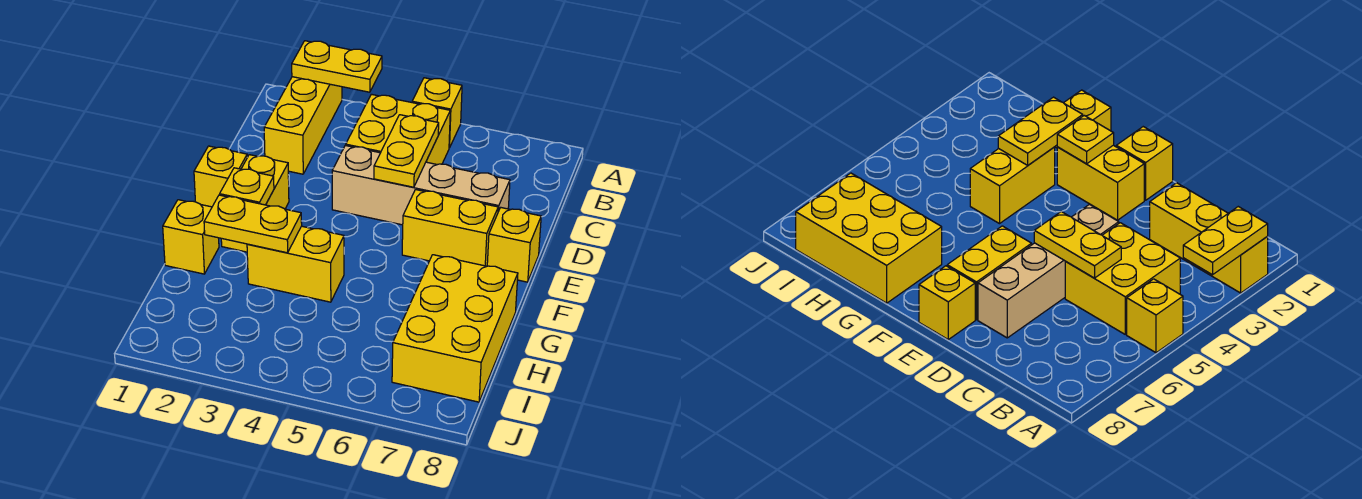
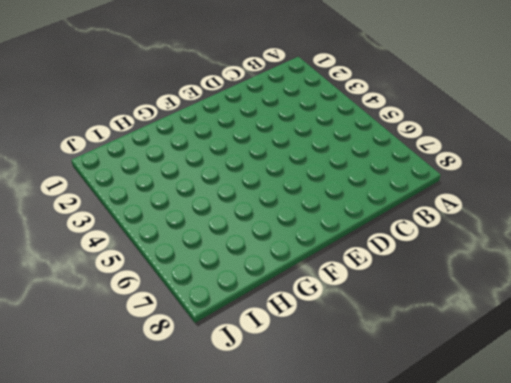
none -> yellow 1x3 brick [264,77,342,174]
none -> yellow 1x1 brick [412,78,462,148]
none -> yellow 2x2 brick [346,94,450,165]

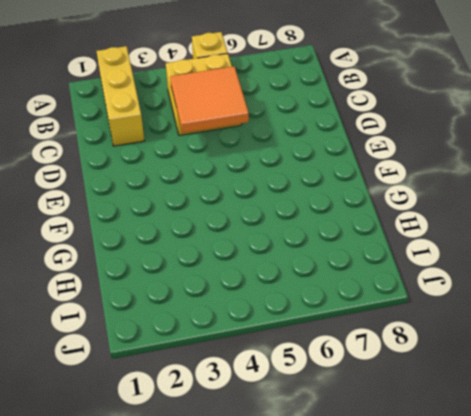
orange 2x2 tile [170,66,249,133] -> yellow 1x2 plate [374,115,439,187]
none -> tan 1x4 brick [332,145,510,225]
none -> yellow 1x1 brick [194,146,247,207]
none -> yellow 1x2 brick [221,155,289,252]

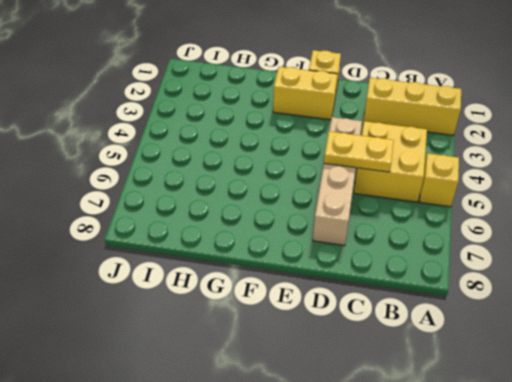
none -> yellow 1x2 brick [402,190,498,266]
none -> yellow 1x1 brick [487,207,541,282]
none -> yellow 1x1 brick [163,200,219,274]

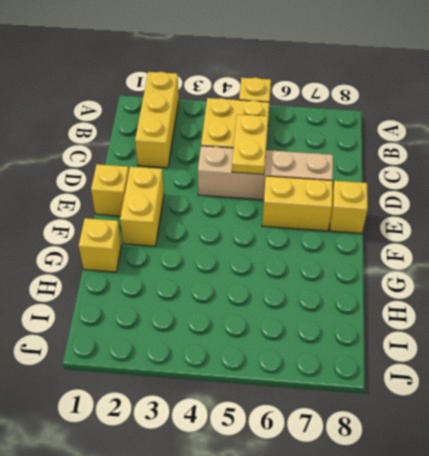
none -> yellow 1x2 brick [247,226,344,302]
none -> yellow 2x3 brick [392,255,518,402]
none -> yellow 1x2 plate [292,41,382,92]

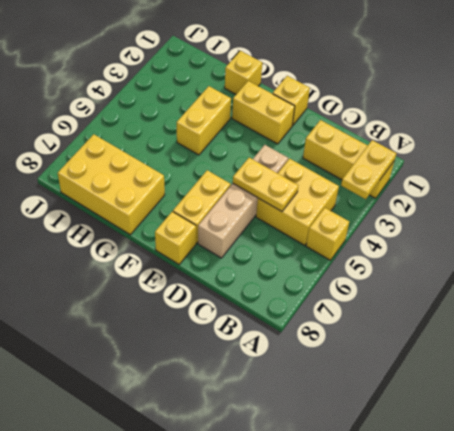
none -> yellow 1x1 plate [220,168,274,205]
none -> yellow 1x2 plate [204,195,302,253]

